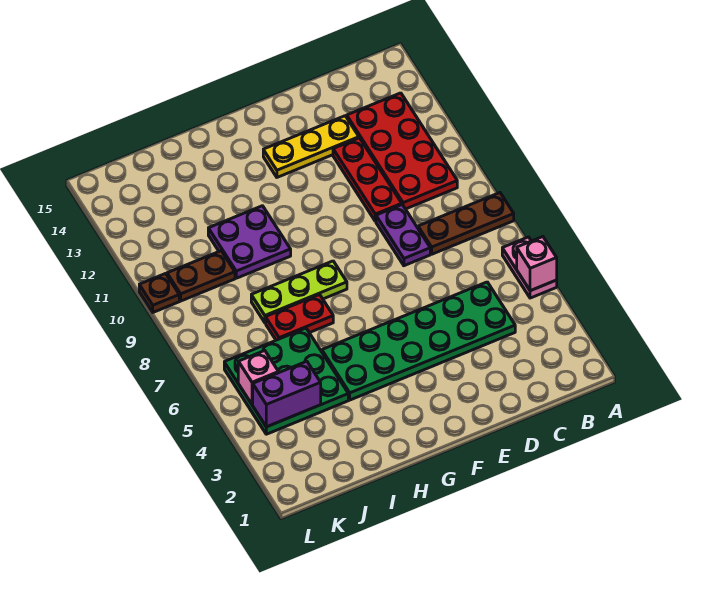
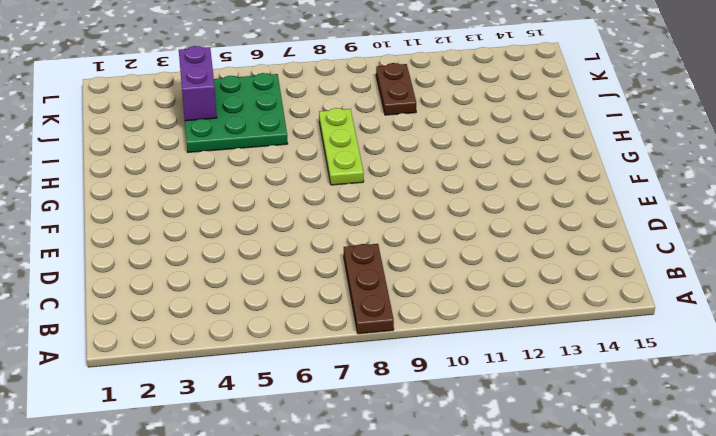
none -> pink 1x2 plate [502,237,557,298]
none -> red 2x4 plate [347,93,457,209]
none -> green 2x6 plate [322,282,515,400]

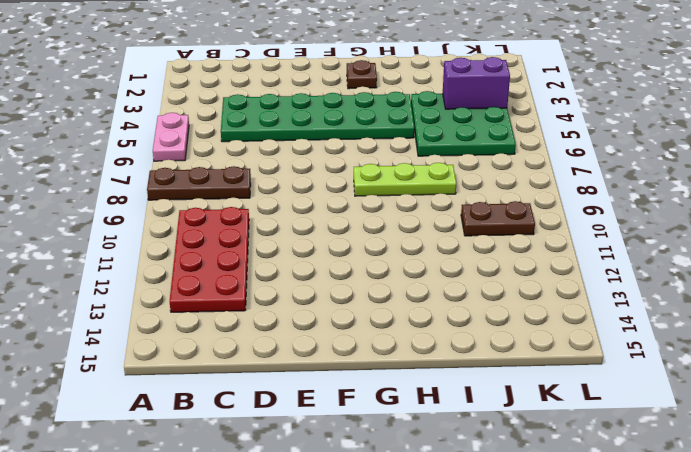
brown 1x1 plate [347,60,377,89] -> brown 1x1 plate moved to [139,274,179,312]
none -> purple 1x2 plate [376,205,430,266]
none -> red 1x3 plate [333,138,402,221]
none -> yellow 1x3 plate [263,116,359,177]

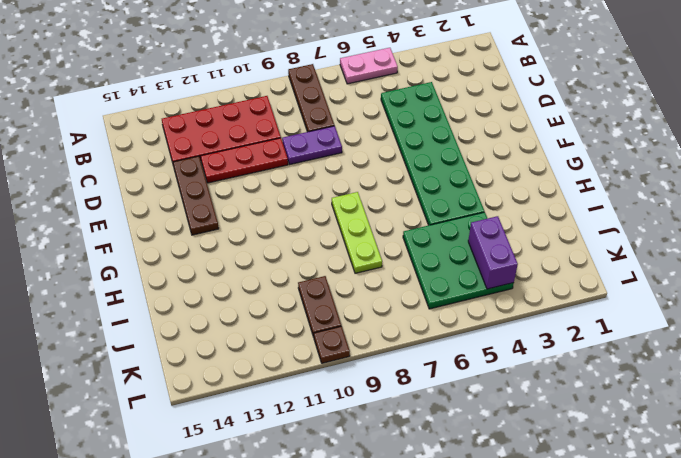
brown 1x3 plate [173,156,219,235] -> yellow 1x3 plate [263,116,359,177]
none -> red 1x2 plate [266,295,333,340]
none -> purple 2x2 plate [208,206,291,278]
none -> pink 1x1 brick [517,237,557,291]

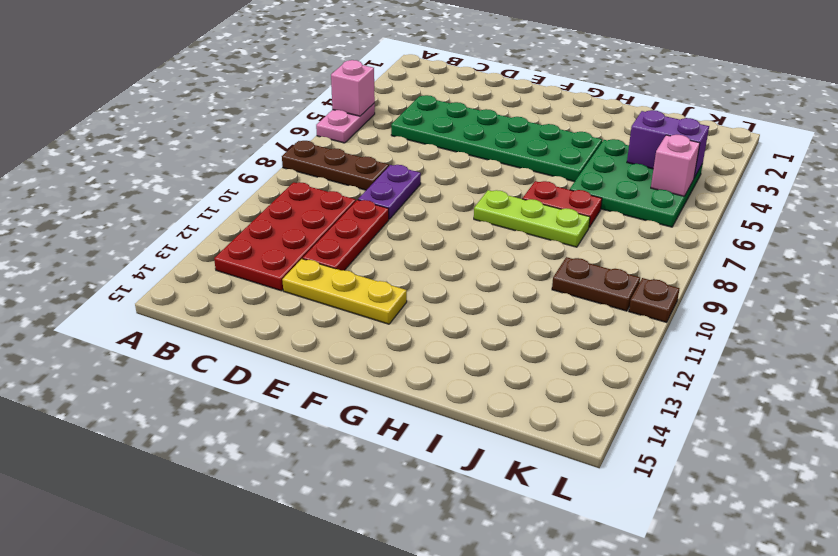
none -> purple 2x2 plate [208,206,291,278]

